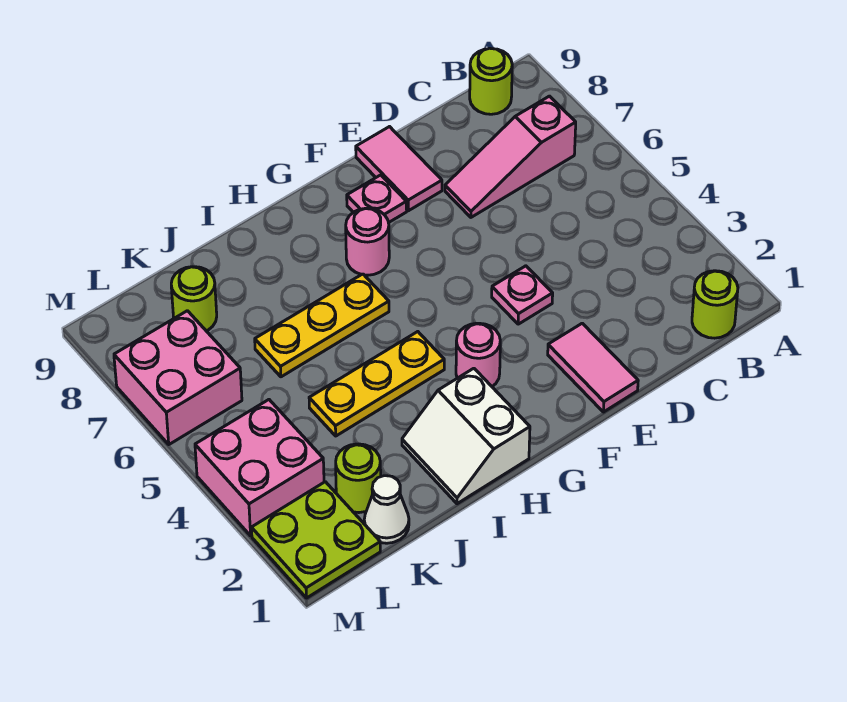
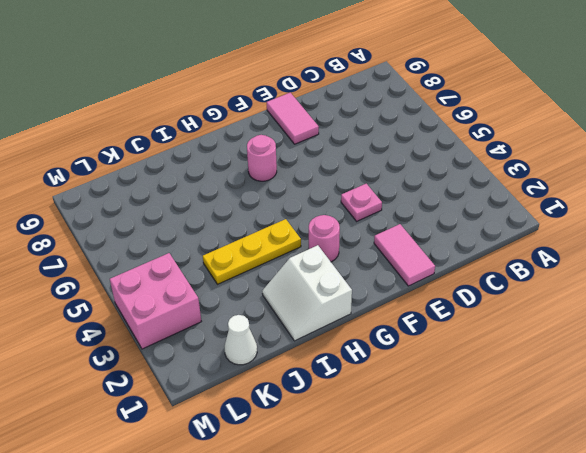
none -> lime 1x1 round brick [692,271,738,338]
none -> pink 1x3 slope [445,96,576,217]
none -> lime 1x1 round brick [470,48,512,114]

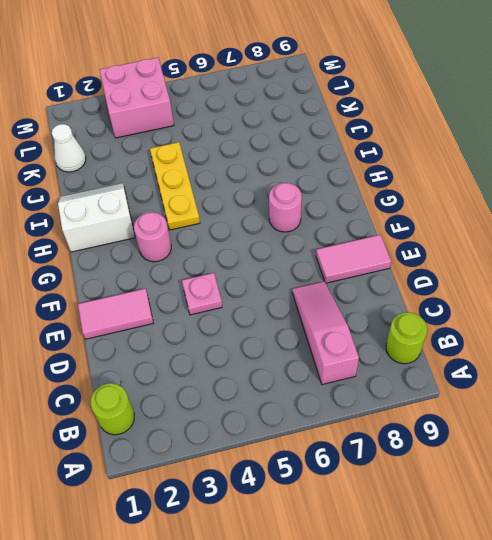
none -> pink 1x1 plate [347,175,407,223]
none -> yellow 1x3 plate [255,274,389,377]
none -> lime 1x1 round brick [336,444,381,513]

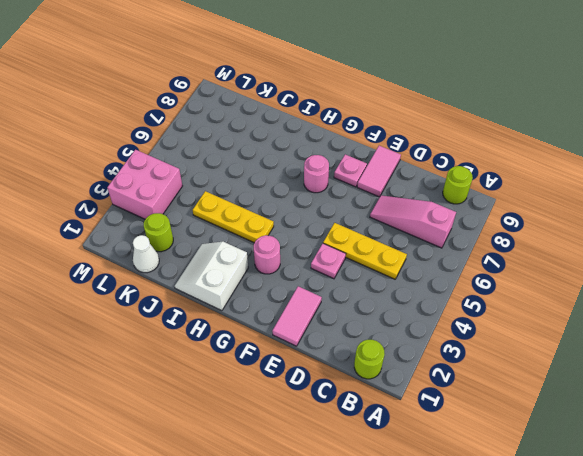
yellow 1x3 plate [323,223,407,279] -> yellow 1x3 plate moved to [255,274,389,377]
none -> lime 1x1 round brick [171,267,217,331]
none -> lime 2x2 plate [251,482,380,598]
none -> pink 2x2 brick [114,311,242,444]

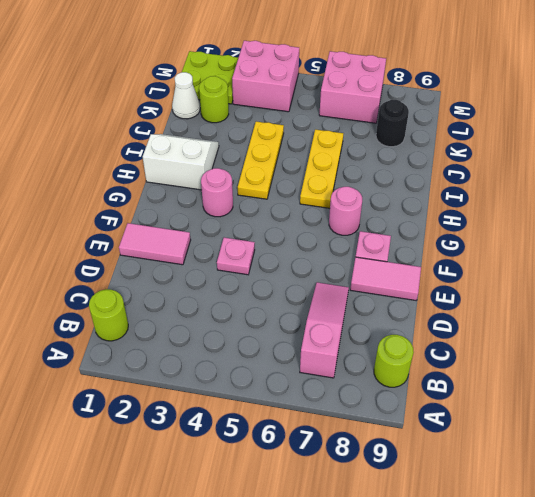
black 1x1 round brick [376,100,409,147] -> lime 1x1 round brick [171,267,217,331]

